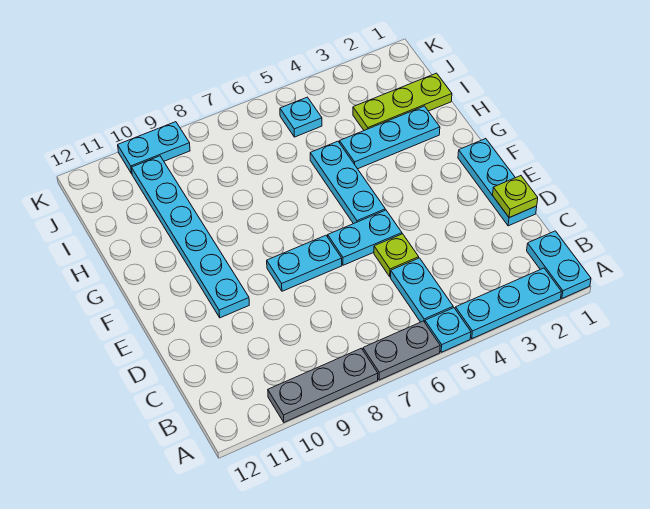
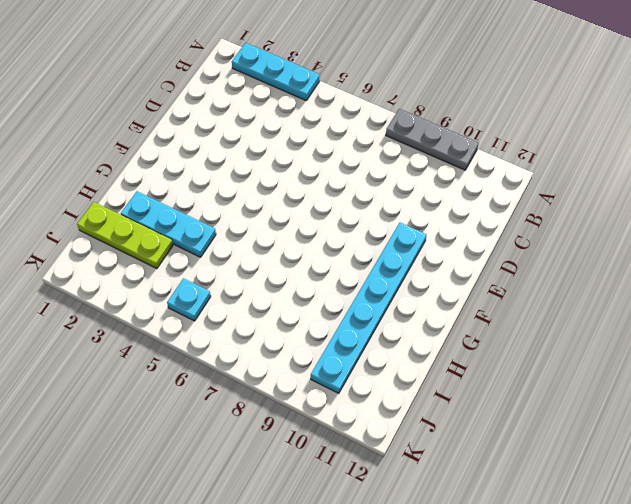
none -> cyan 1x2 plate [527,231,591,298]
none -> cyan 1x1 plate [425,308,471,352]
none -> grey 1x2 plate [363,321,440,380]

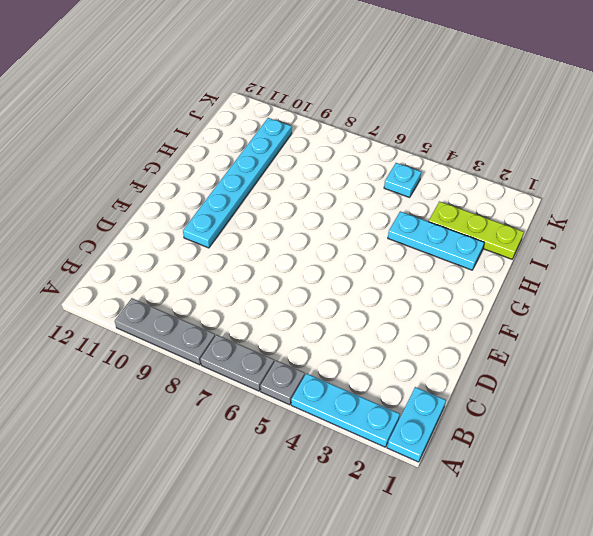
grey 1x1 plate [260,360,305,405] -> cyan 1x1 plate [425,308,471,352]
none -> cyan 1x2 plate [391,258,453,322]
none -> cyan 1x3 plate [458,139,537,226]
none -> lime 1x1 plate [374,234,419,277]

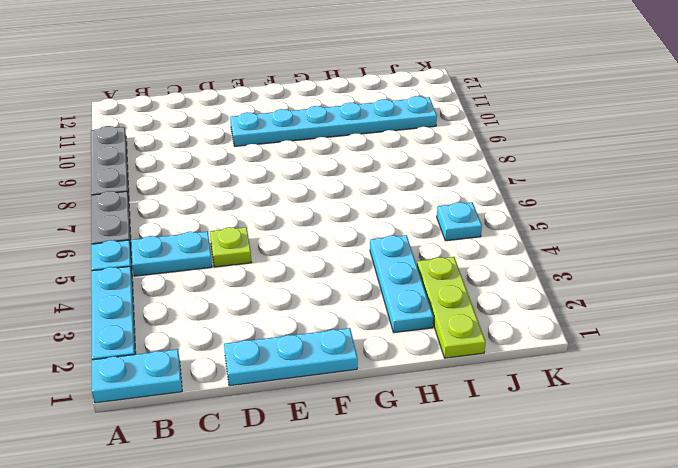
none -> cyan 1x2 plate [328,210,402,265]
none -> cyan 1x2 plate [267,235,342,291]
none -> cyan 1x3 plate [310,141,385,224]

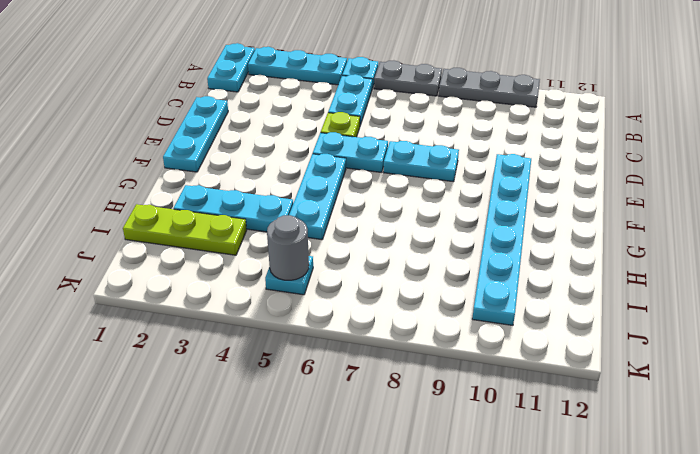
grey 1x1 round brick [267,215,309,280] -> none
none -> cyan 1x2 plate [118,122,190,174]
none -> lime 1x1 plate [493,176,538,218]

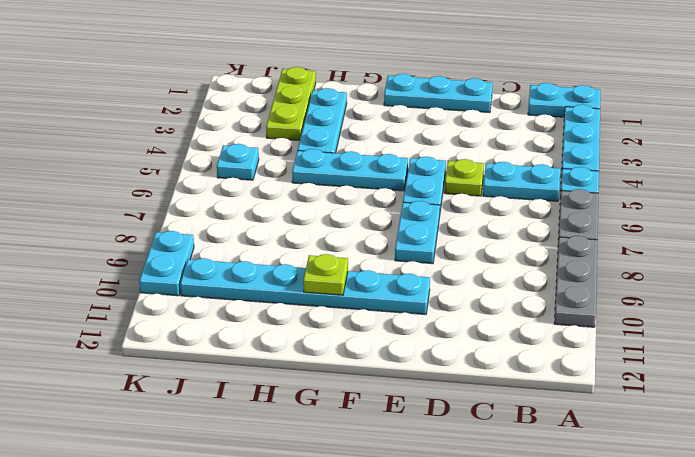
lime 1x1 plate [303,254,348,295] -> lime 1x1 plate moved to [493,176,538,218]

